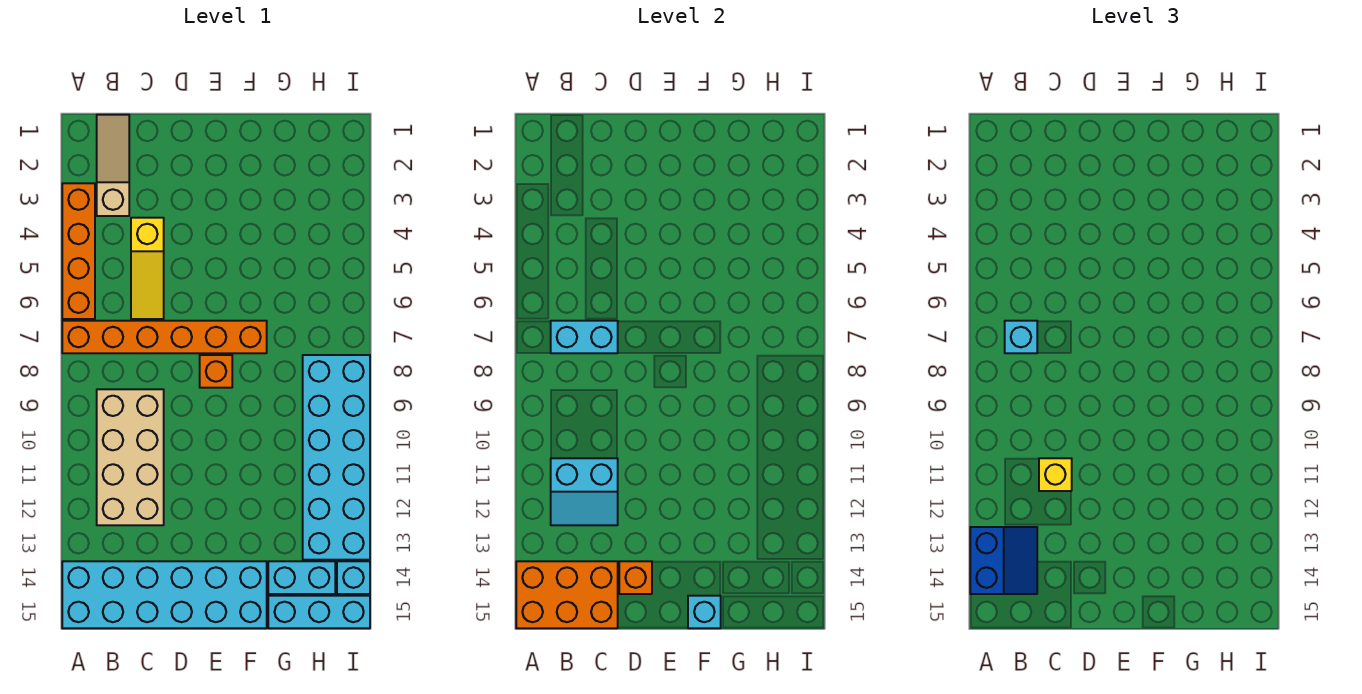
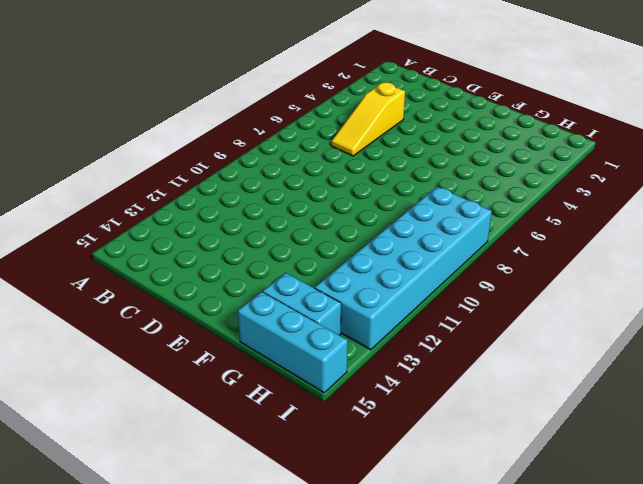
none -> orange 1x4 brick [62,183,95,319]
none -> orange 1x6 brick [62,321,267,353]
none -> cyan 2x6 brick [62,561,267,628]

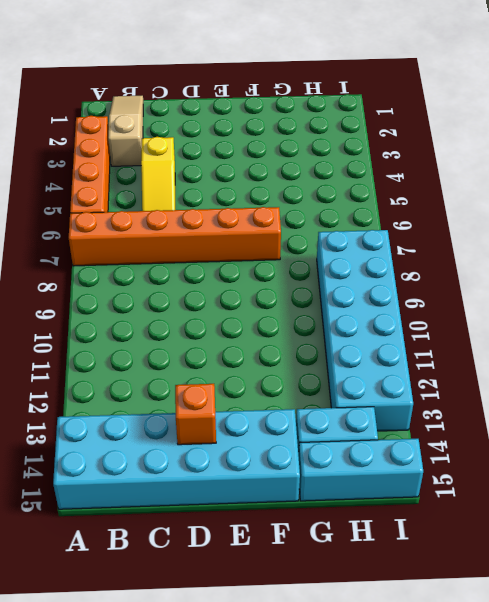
none -> tan 2x4 brick [97,389,164,525]
none -> orange 1x1 brick [200,355,232,388]
none -> cyan 1x1 brick [337,561,370,594]

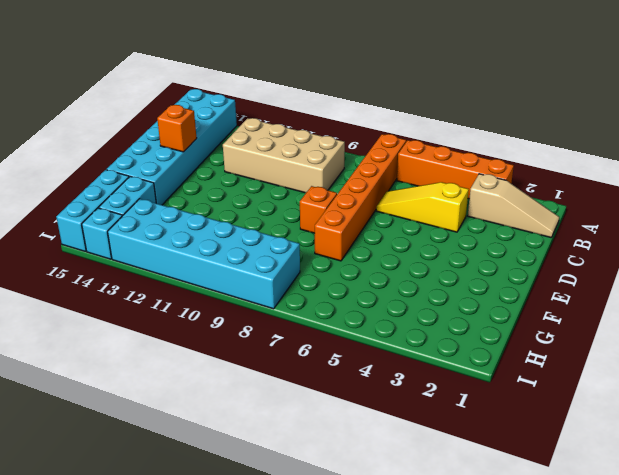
none -> orange 2x3 brick [516,561,618,628]
none -> cyan 1x2 brick [551,321,618,353]
none -> cyan 2x2 slope [551,458,618,525]

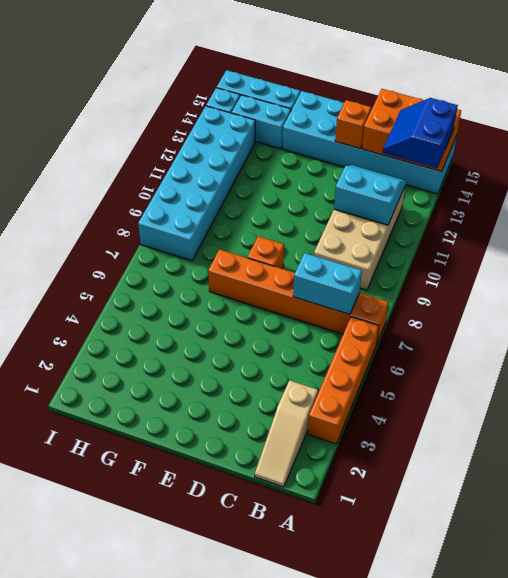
none -> yellow 1x3 slope [131,218,164,319]
none -> cyan 1x1 brick [688,596,721,628]
none -> cyan 1x1 brick [1005,321,1037,353]

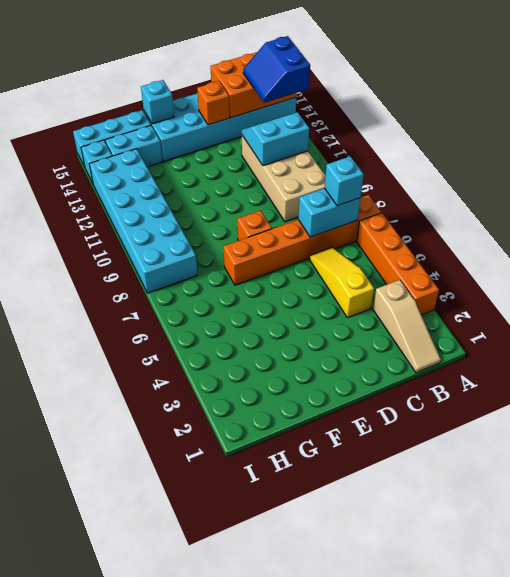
none -> yellow 1x1 brick [1039,458,1072,491]

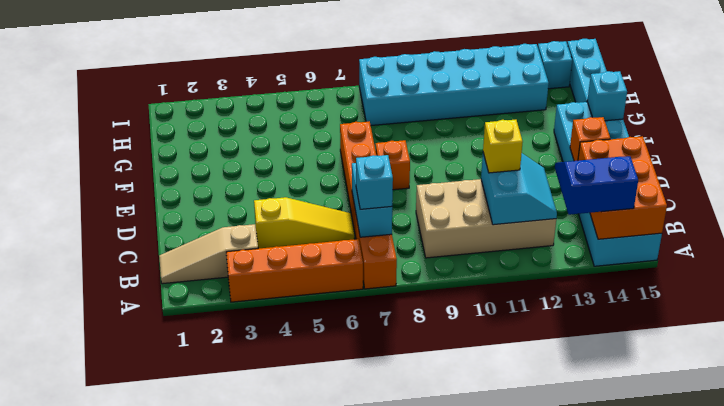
none -> cyan 1x2 brick [268,561,335,594]

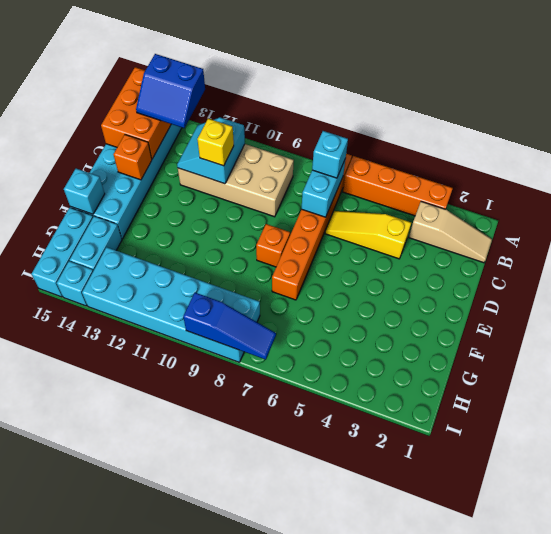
blue 1x3 slope [183,293,276,360] -> none

